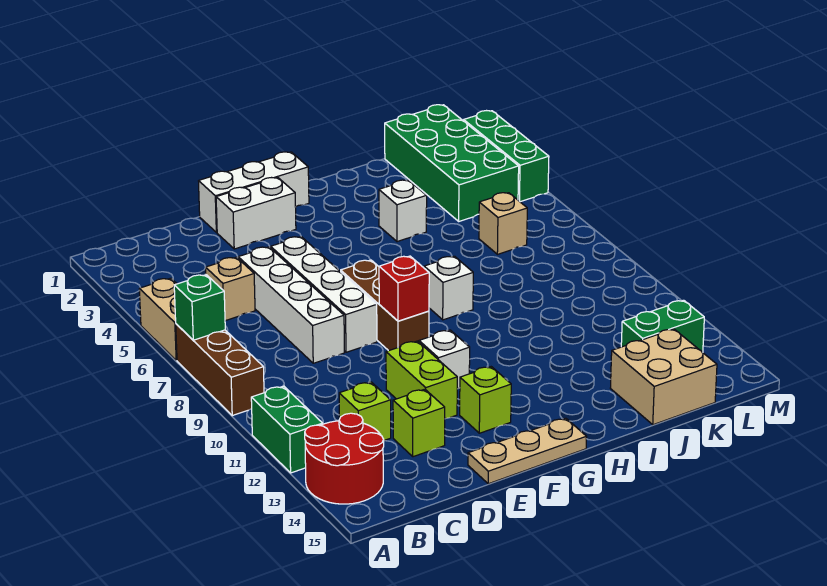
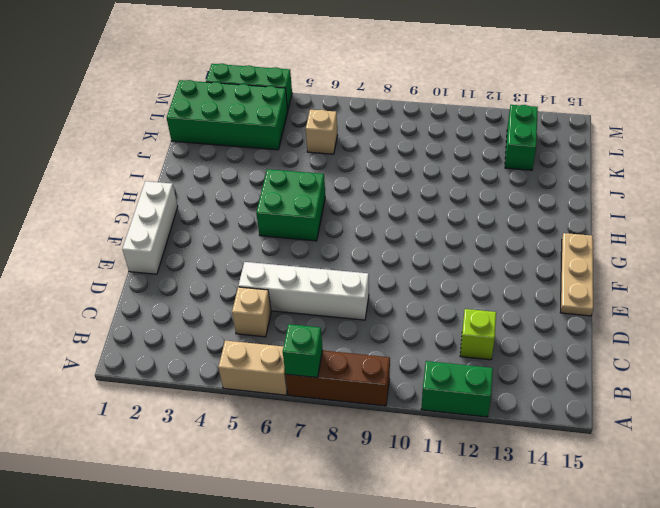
green 2x2 brick [256,169,325,241] -> none
none -> red 2x2 round brick [305,413,384,504]
none -> lime 1x1 brick [393,389,445,457]
none -> white 1x2 brick [216,178,296,249]

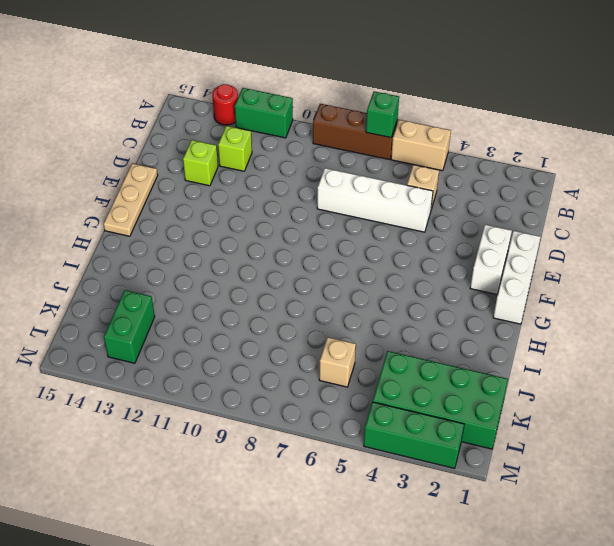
red 1x1 round brick [212,84,238,125] -> red 2x2 round brick [305,413,384,504]
none -> white 1x4 brick [271,237,377,352]
none -> lime 1x2 brick [386,341,457,419]
none -> brown 1x3 brick [341,260,429,351]

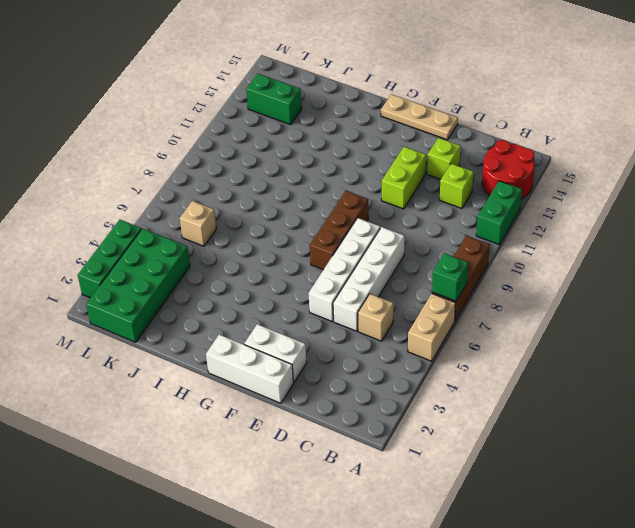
none -> white 1x1 brick [419,330,470,389]
none -> lime 1x1 brick [460,367,511,433]
none -> white 1x1 brick [424,256,473,320]

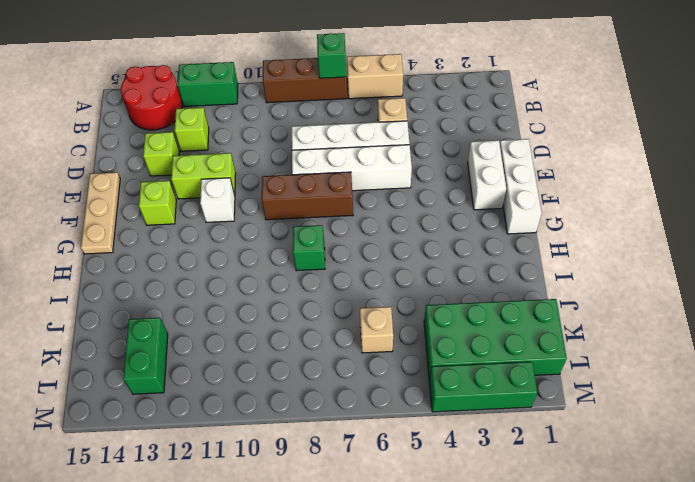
green 1x1 brick [293,225,325,271] -> white 1x1 brick [424,256,473,320]
none -> white 1x1 brick [379,180,427,242]
none -> tan 2x2 brick [610,329,717,425]
none -> red 1x1 brick [379,256,429,321]

